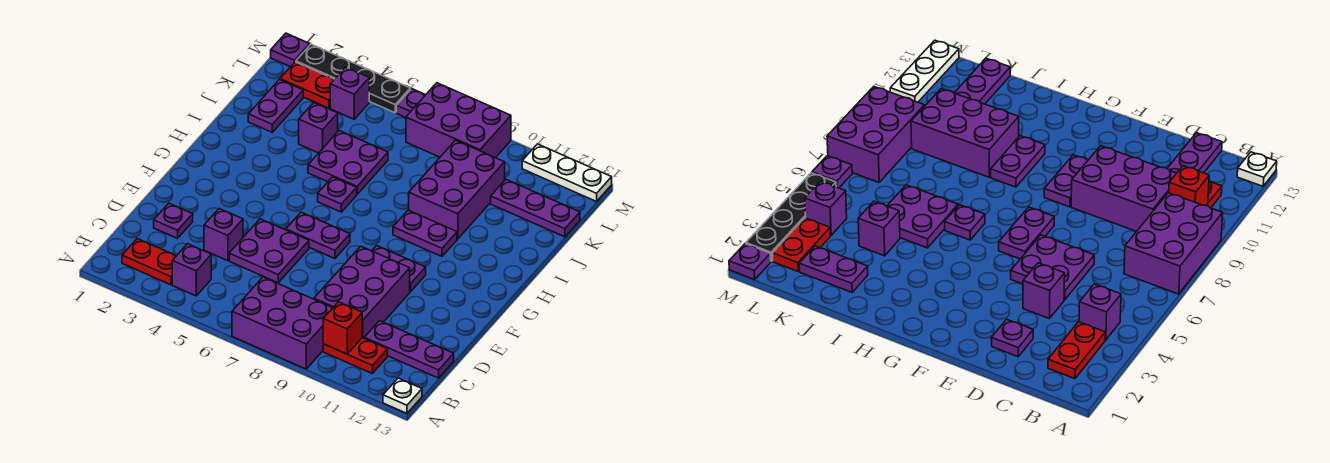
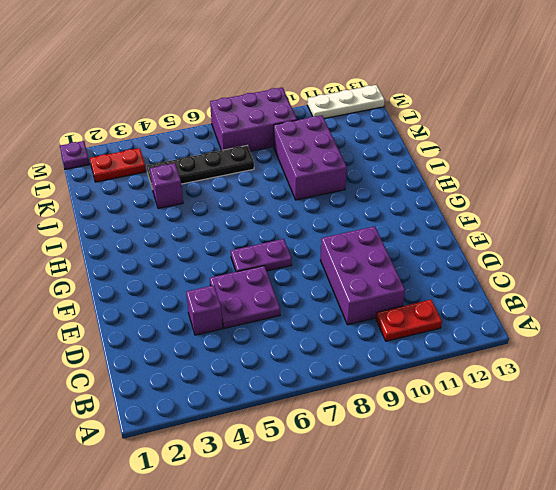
black 1x4 plate [147,146,254,186] -> black 1x4 plate moved to [296,44,410,113]
none -> purple 2x3 brick [232,277,332,369]
none -> white 1x1 plate [383,378,422,413]
none -> red 1x2 plate [122,239,176,285]

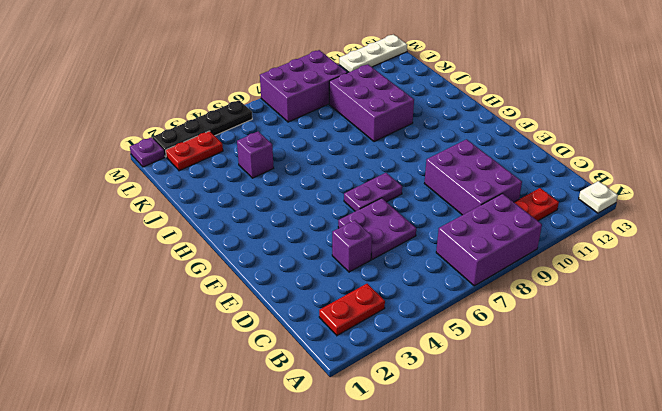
none -> purple 1x1 brick [172,244,211,296]
none -> purple 1x3 plate [364,321,454,378]
none -> purple 1x1 plate [154,203,193,238]

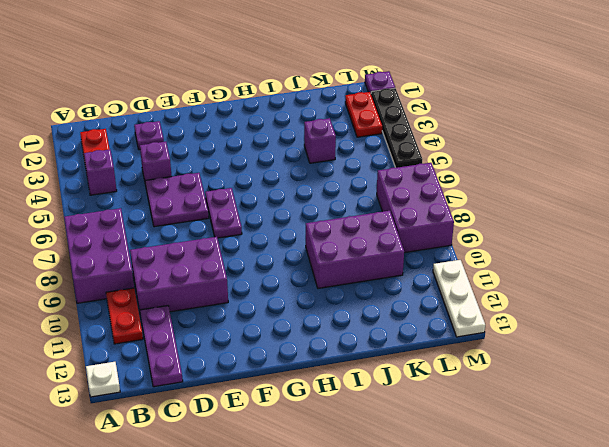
none -> purple 1x2 plate [372,246,426,292]
none -> purple 1x1 plate [318,177,357,212]
none -> purple 1x2 plate [393,210,457,256]

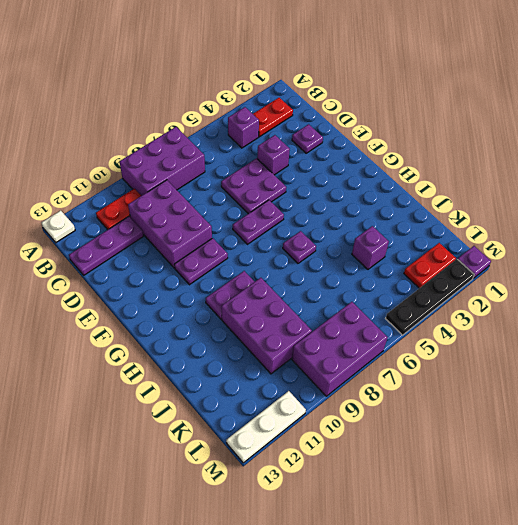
none -> purple 2x2 plate [308,131,388,194]
none -> purple 1x2 plate [248,80,303,132]
none -> purple 1x3 plate [491,180,580,237]

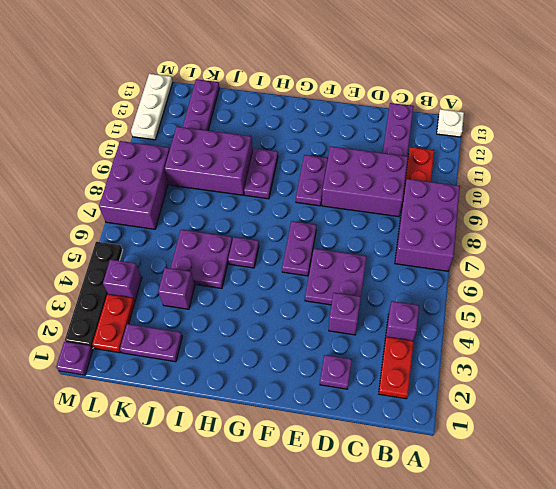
none -> purple 1x1 plate [396,89,425,117]
none -> red 1x1 brick [323,302,362,354]

